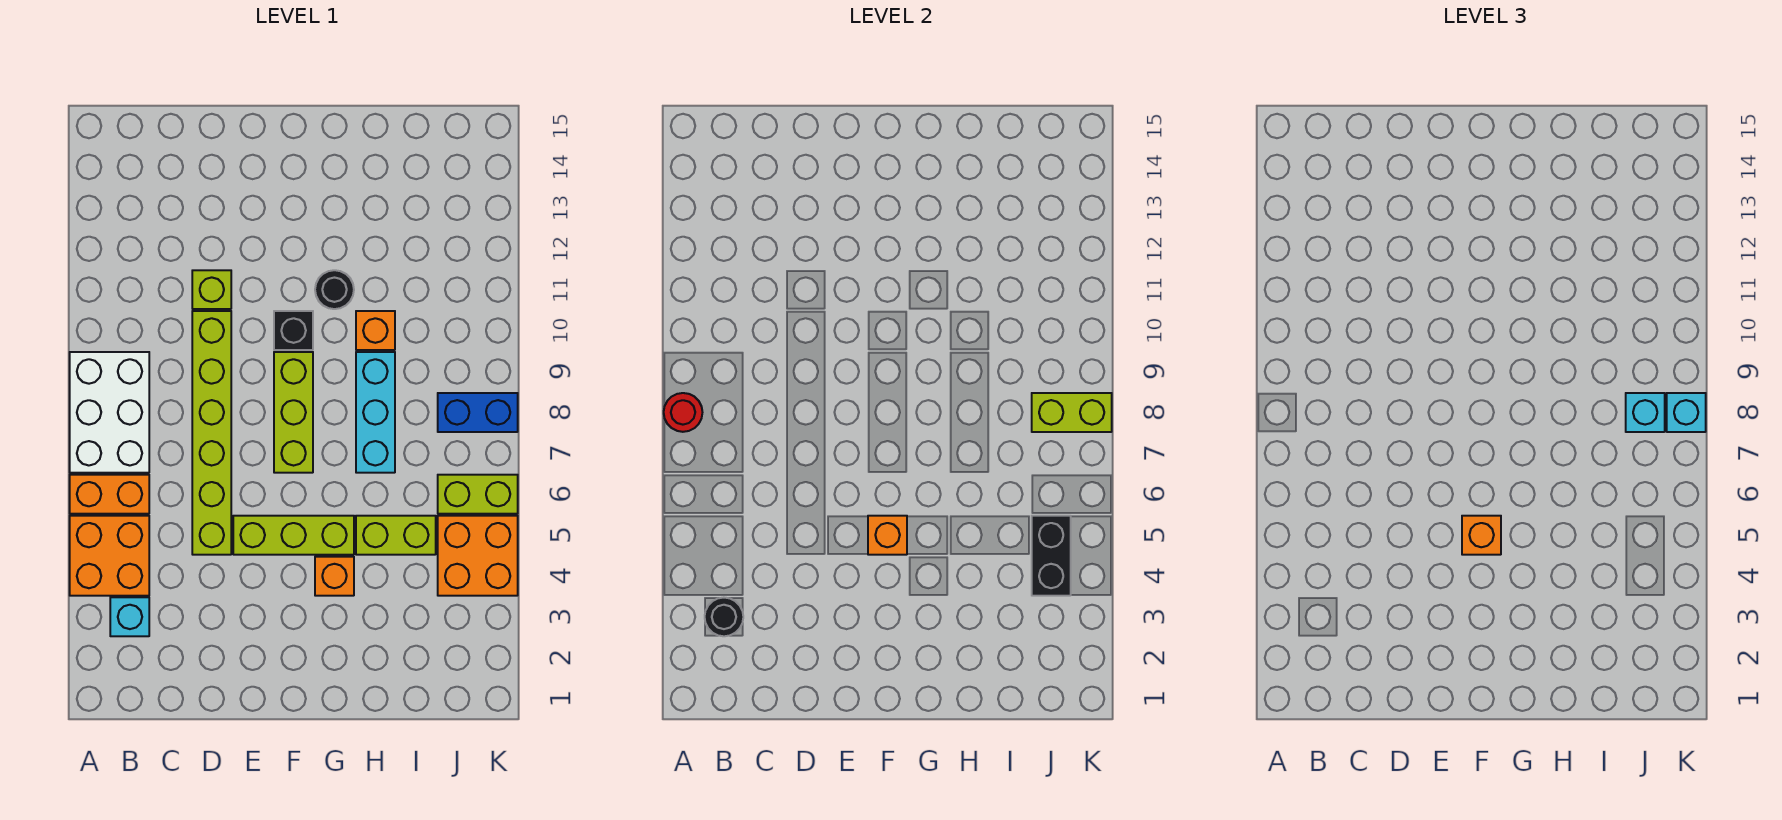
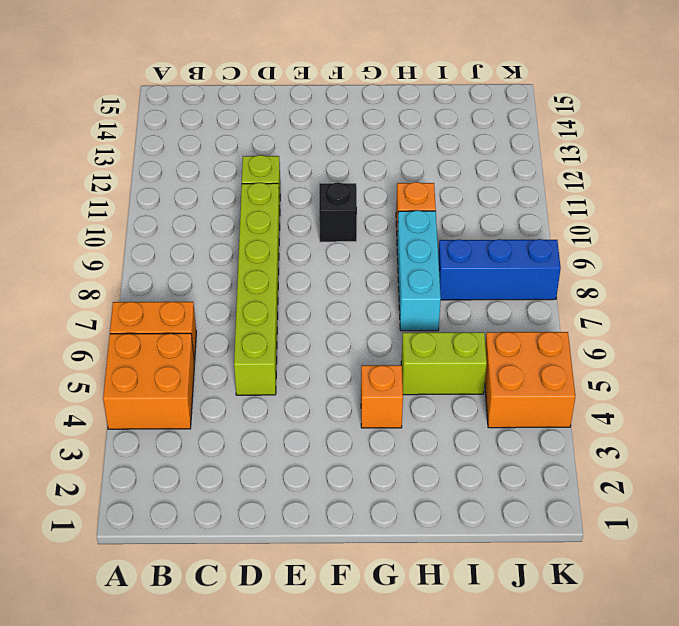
blue 1x3 brick [438,239,561,300] -> blue 1x2 brick [438,393,518,432]
none -> white 2x3 brick [70,352,149,473]
none -> cyan 1x1 brick [110,597,149,636]
none -> lime 1x3 brick [233,516,354,555]

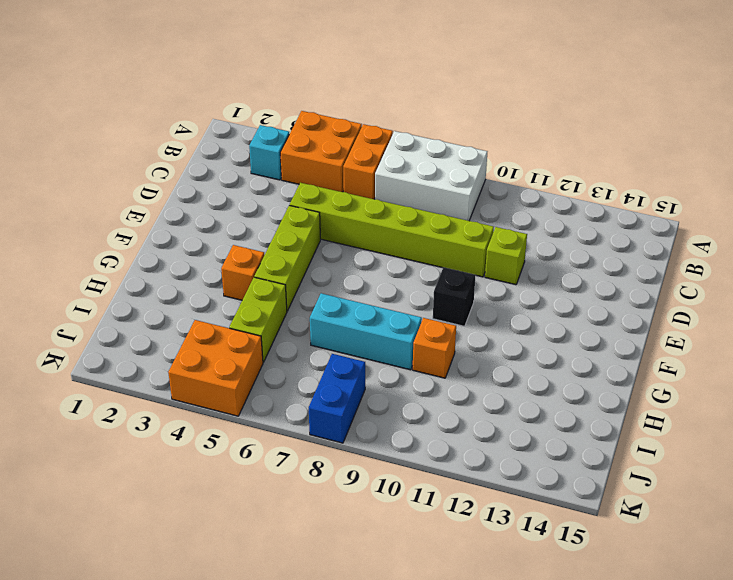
none -> lime 1x3 brick [274,352,313,473]
none -> black 1x1 round brick [315,270,354,309]
none -> lime 1x2 brick [438,475,518,514]

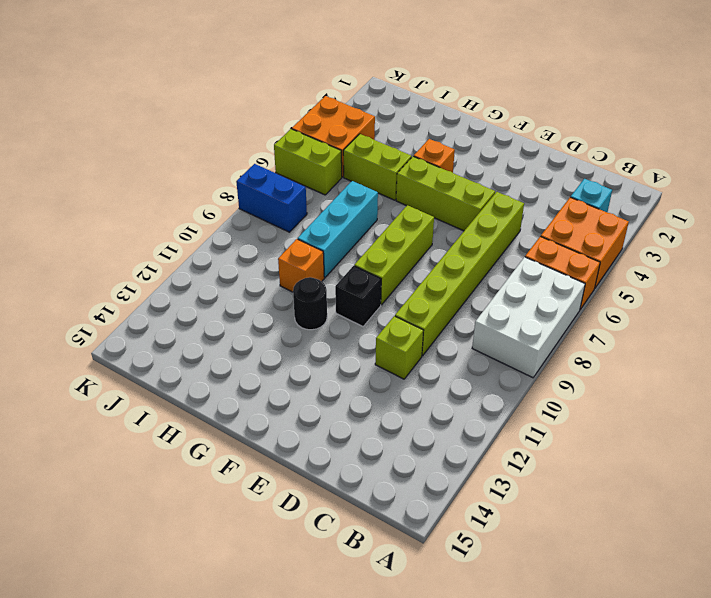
none -> red 1x1 round brick [664,393,702,432]
none -> black 1x1 round brick [705,598,743,636]
none -> orange 1x1 brick [868,516,907,555]

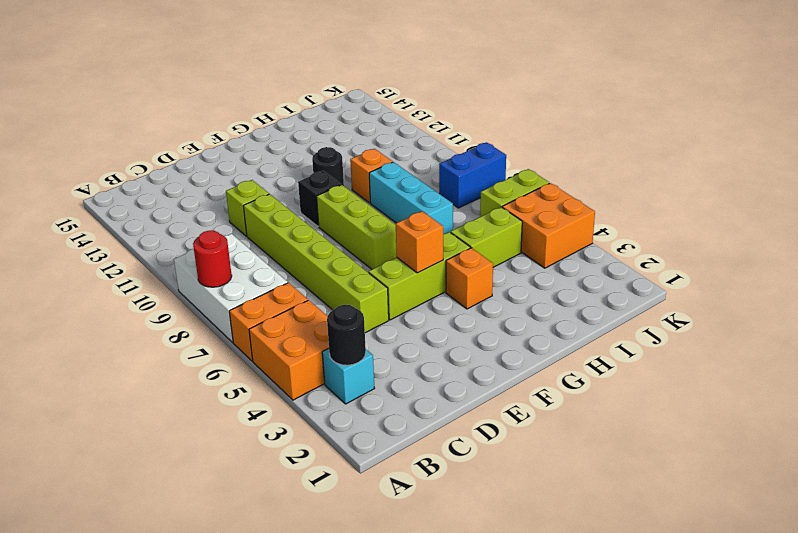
none -> black 1x2 brick [1032,516,1071,596]
none -> lime 1x2 brick [1032,393,1112,432]
none -> orange 1x1 brick [1462,516,1501,555]

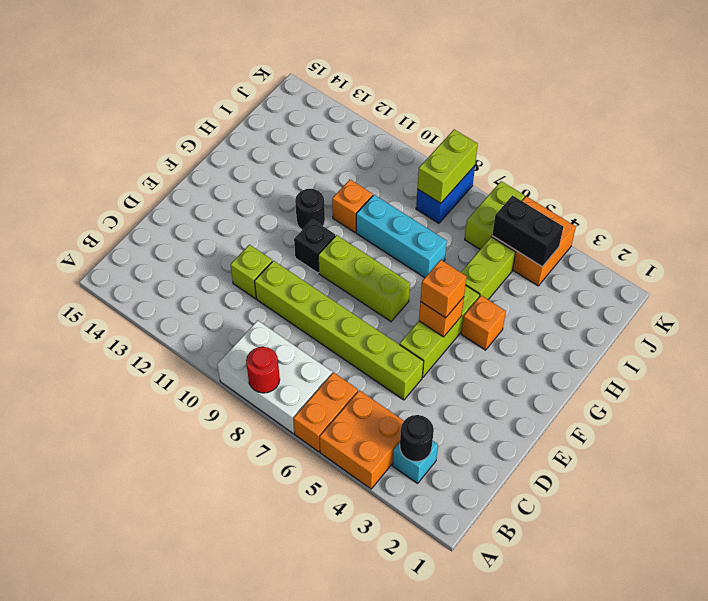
none -> cyan 1x1 brick [1626,393,1665,432]
none -> cyan 1x1 brick [1667,393,1706,432]

